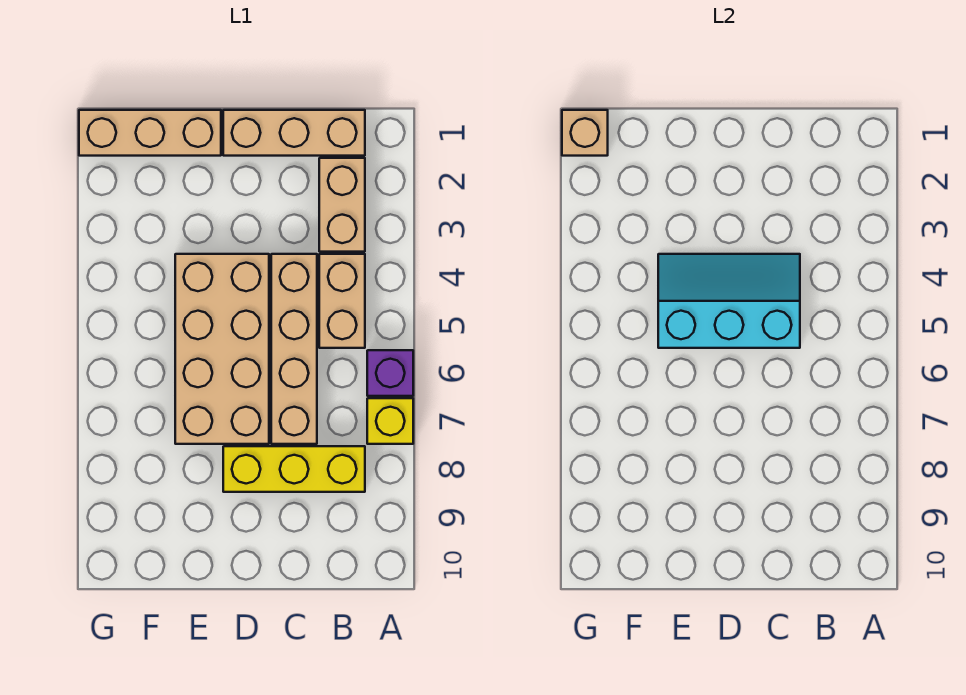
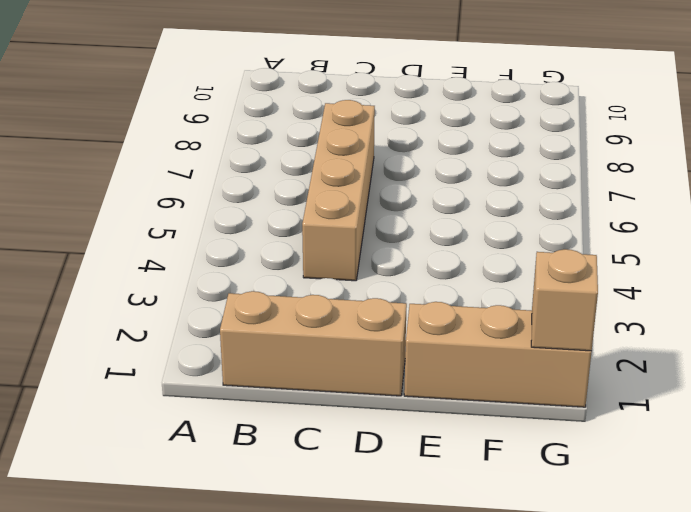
none -> purple 1x1 brick [367,350,413,396]
none -> yellow 1x1 brick [367,398,413,444]

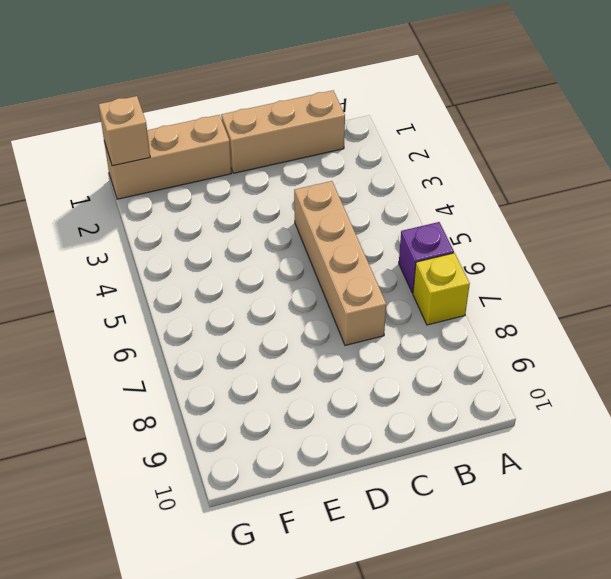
none -> tan 1x2 brick [319,158,365,252]
none -> tan 1x2 brick [319,254,365,348]

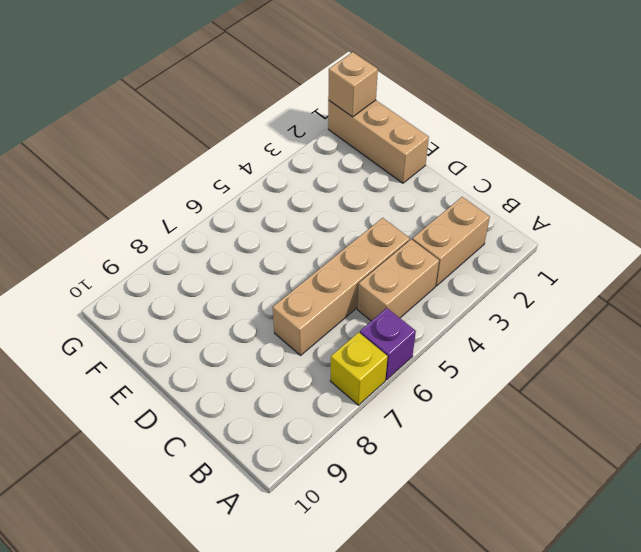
none -> tan 1x3 brick [223,110,365,156]
none -> yellow 1x3 brick [223,446,365,492]

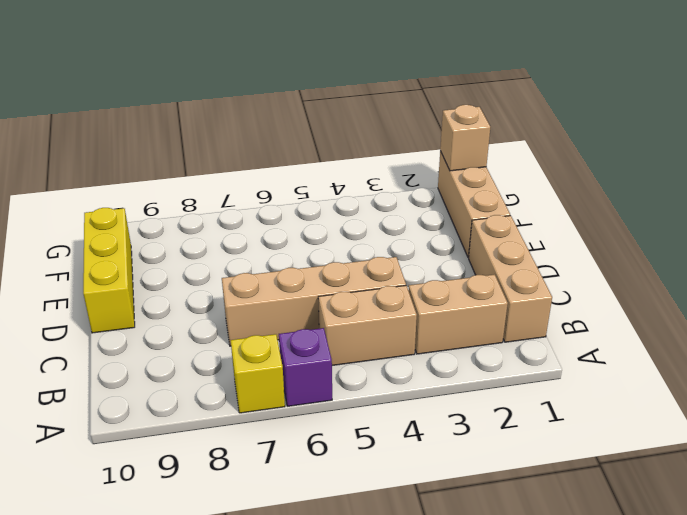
yellow 1x3 brick [83,208,135,333] -> yellow 1x3 brick moved to [223,446,365,492]
none -> tan 2x4 brick [175,254,269,444]
none -> cyan 2x3 slope [658,254,800,348]

